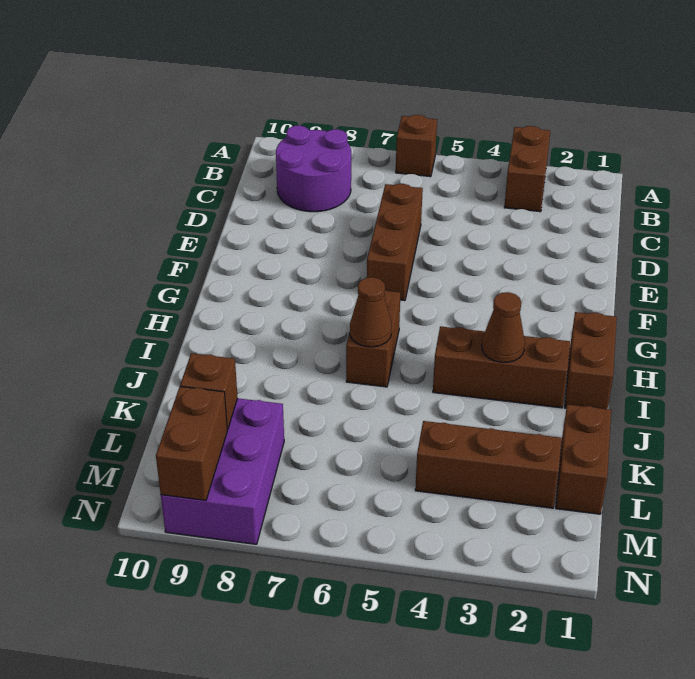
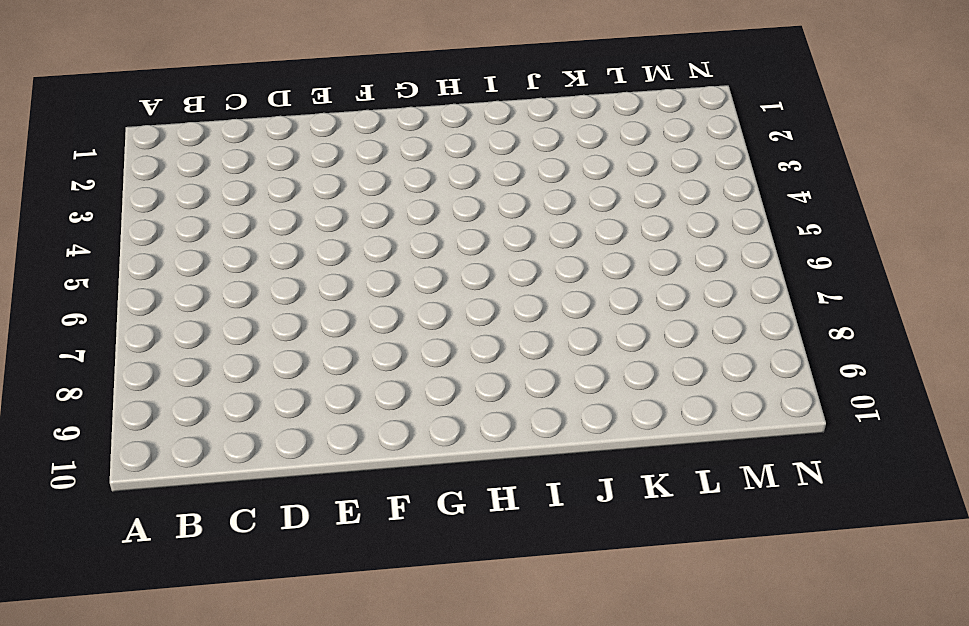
none -> brown 1x2 brick [504,126,550,212]
none -> brown 1x1 brick [396,115,437,177]
none -> purple 2x2 round brick [276,126,351,212]

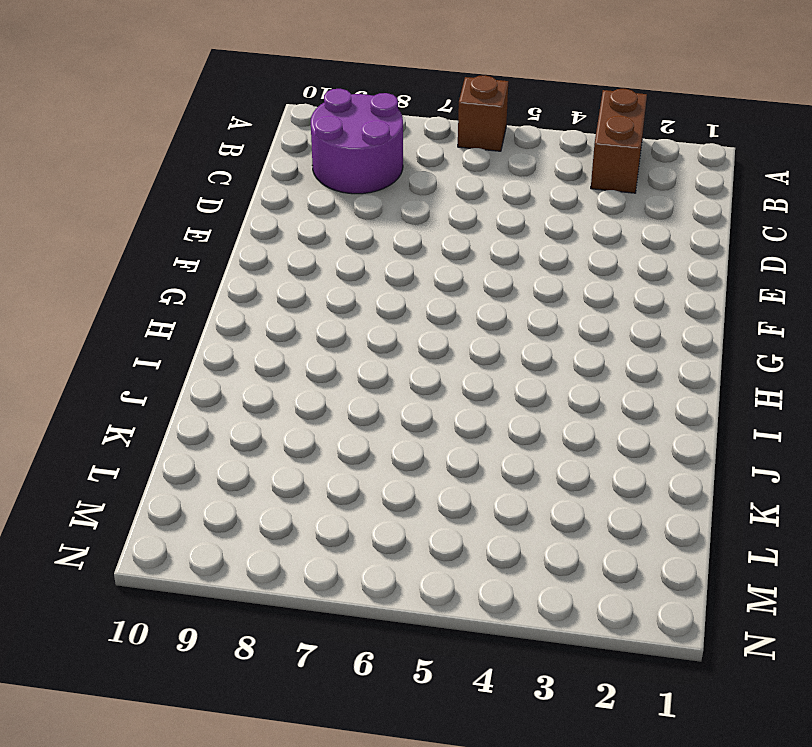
none -> brown 1x3 brick [367,184,423,301]
none -> brown 1x2 brick [565,312,617,409]
none -> brown 1x2 brick [346,290,400,387]

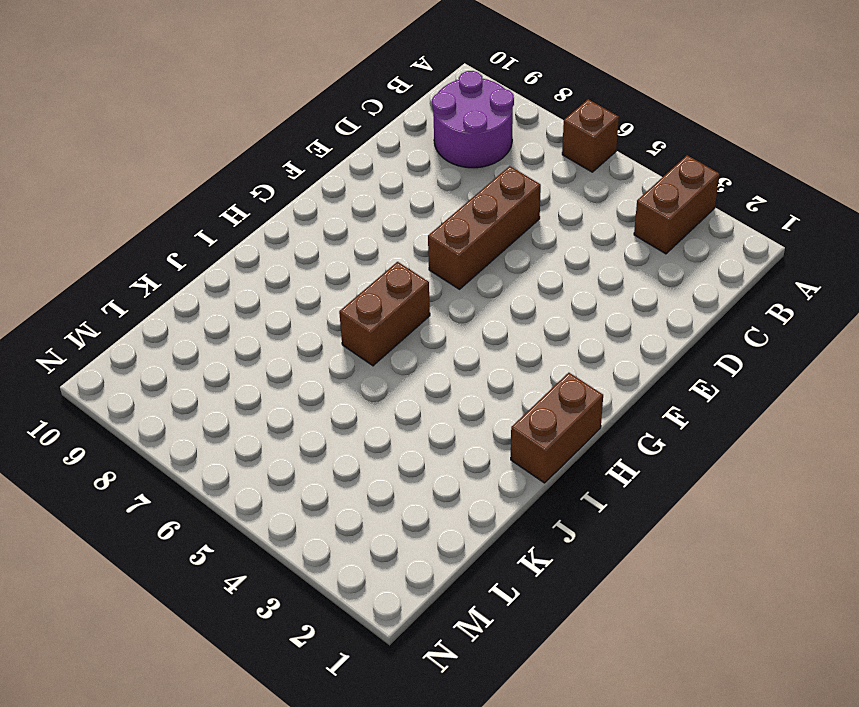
none -> brown 1x3 brick [433,326,570,408]
none -> brown 1x2 brick [556,405,611,514]
none -> brown 1x3 brick [415,421,562,508]

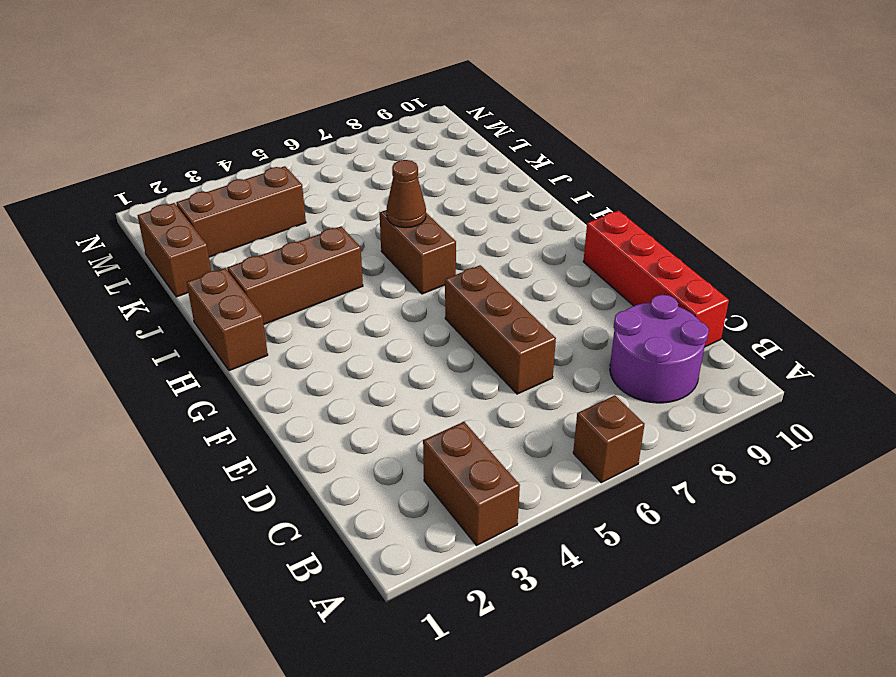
red 1x4 brick [583,211,729,347] -> none
none -> purple 2x3 brick [161,398,284,544]
none -> brown 1x1 cone [482,292,525,362]
none -> brown 1x1 brick [180,353,238,430]

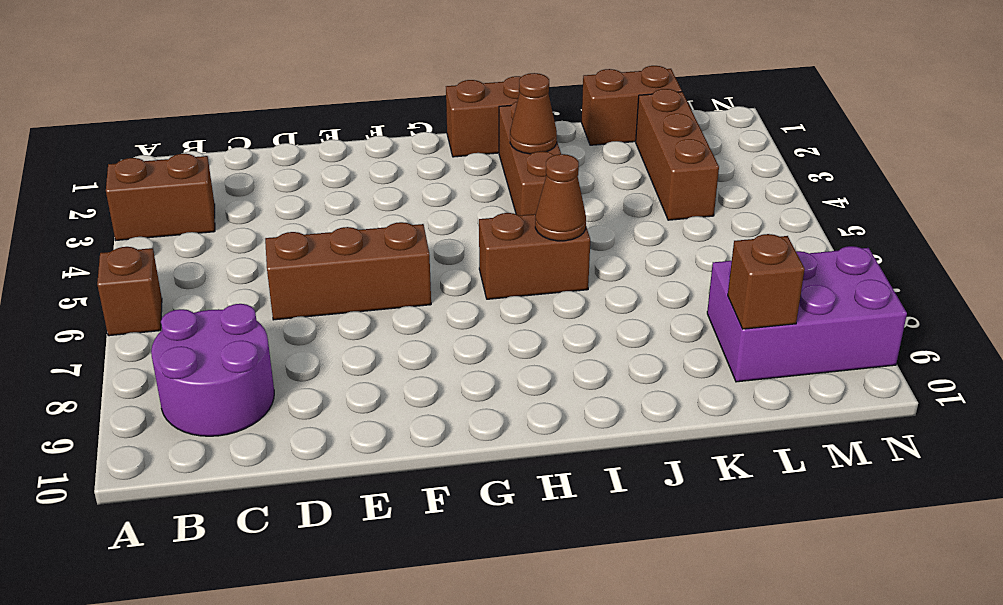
none -> brown 1x2 brick [156,386,227,500]

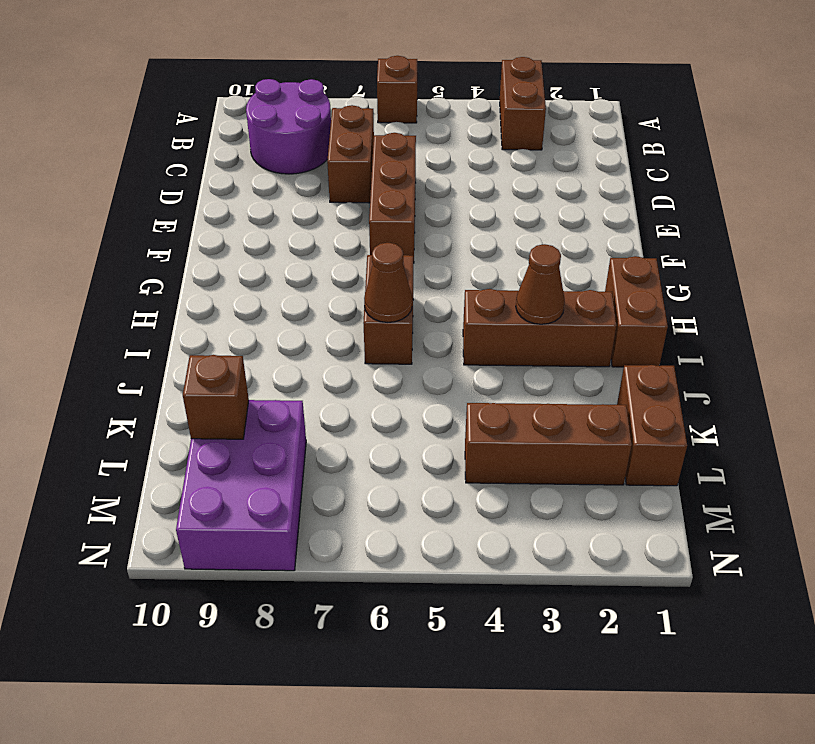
brown 1x2 brick [327,105,374,203] -> brown 1x2 brick moved to [156,386,227,500]

